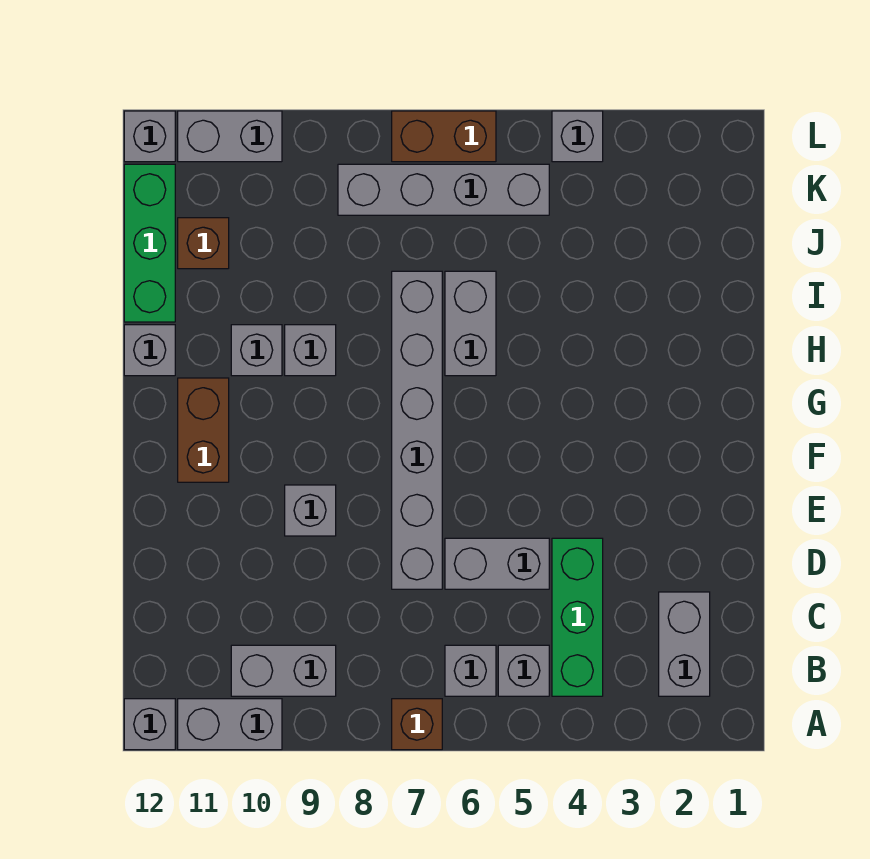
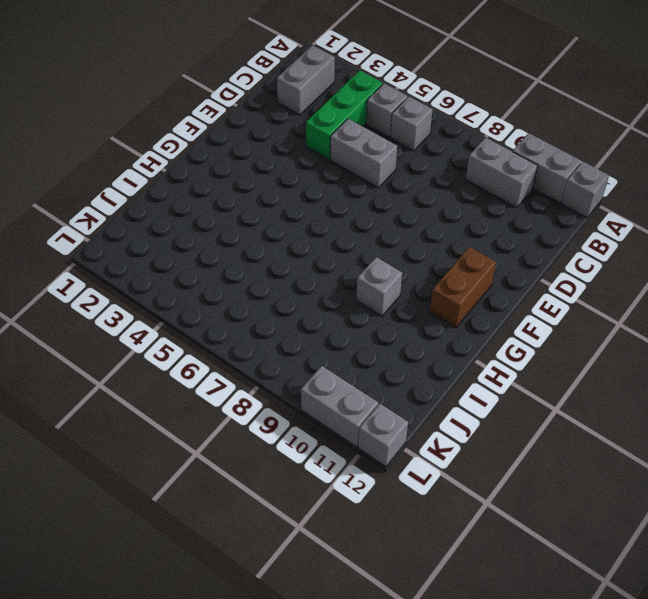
none -> brown 1x1 brick [392,699,442,750]
none -> grey 1x6 brick [392,271,442,589]
none -> grey 1x1 brick [285,485,336,536]

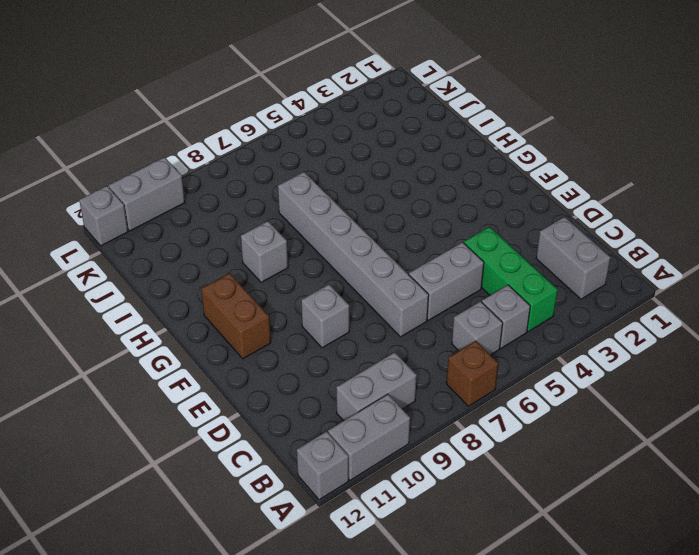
none -> grey 1x2 brick [445,271,496,376]
none -> grey 1x1 brick [231,325,282,376]
none -> grey 1x1 brick [124,325,175,376]

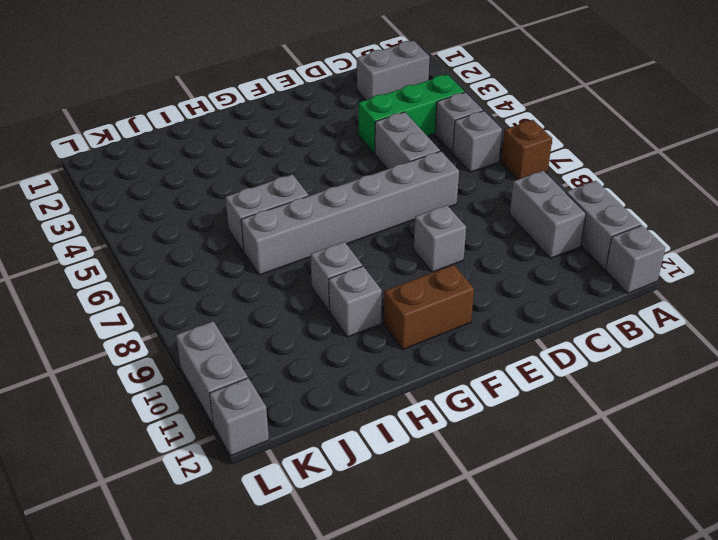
none -> grey 1x1 brick [124,325,175,376]
none -> green 1x3 brick [124,164,175,322]
none -> brown 1x1 brick [178,218,229,269]

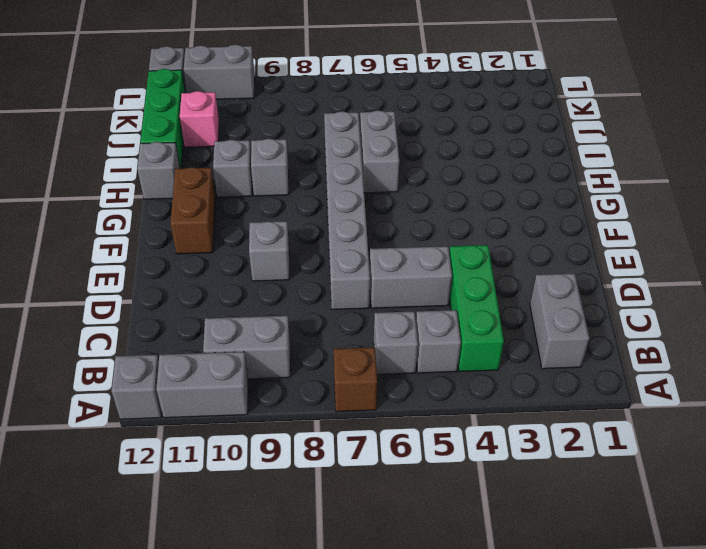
pink 1x1 brick [180,91,219,147] -> brown 1x1 brick [178,218,229,269]
none -> grey 1x4 brick [338,164,549,215]
none -> grey 1x1 brick [552,111,603,162]
none -> brown 1x2 brick [392,111,496,162]

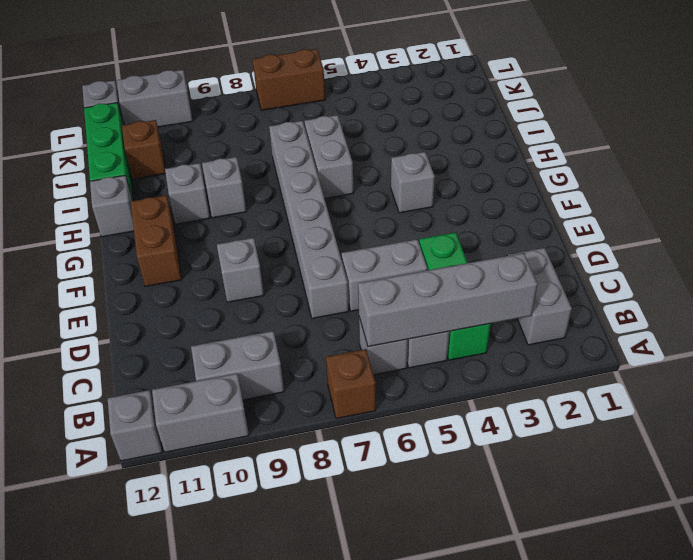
grey 1x4 brick [358,253,537,347] -> grey 1x4 brick moved to [338,164,549,215]
grey 1x1 brick [391,152,435,213] -> grey 1x1 brick moved to [552,111,603,162]

